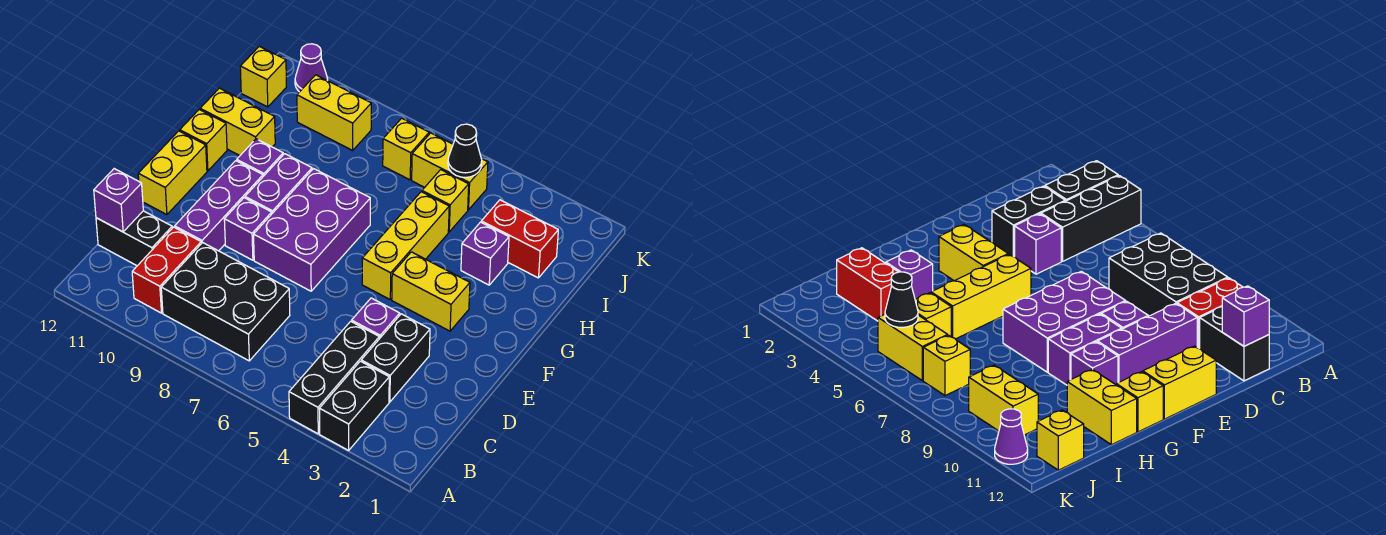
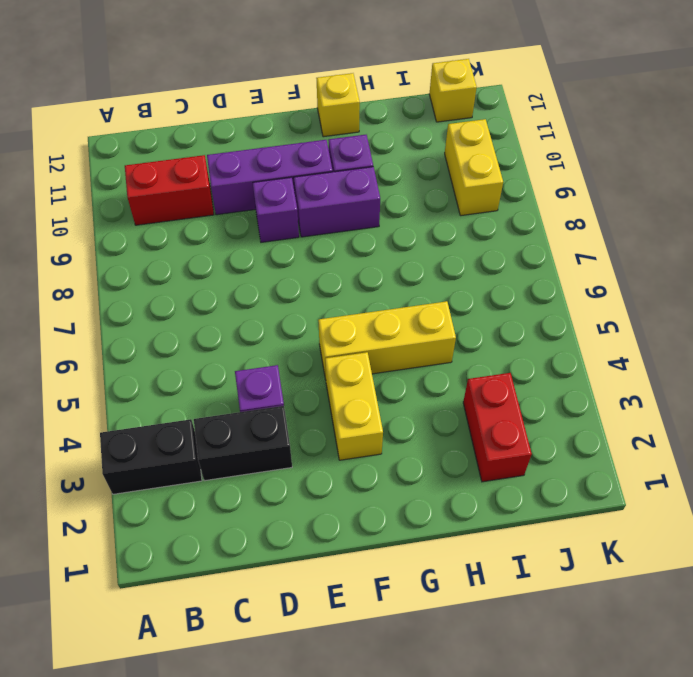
none -> black 1x3 brick [289,321,379,434]
none -> black 2x3 brick [161,242,290,361]
none -> black 1x2 brick [96,211,172,266]

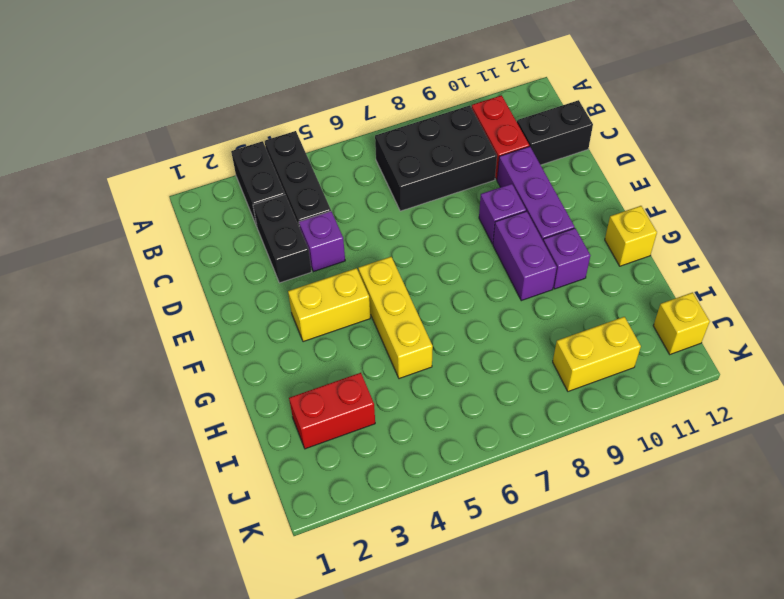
none -> purple 2x3 brick [254,169,370,291]
none -> yellow 1x2 brick [138,131,207,215]
none -> purple 1x1 brick [461,222,509,285]

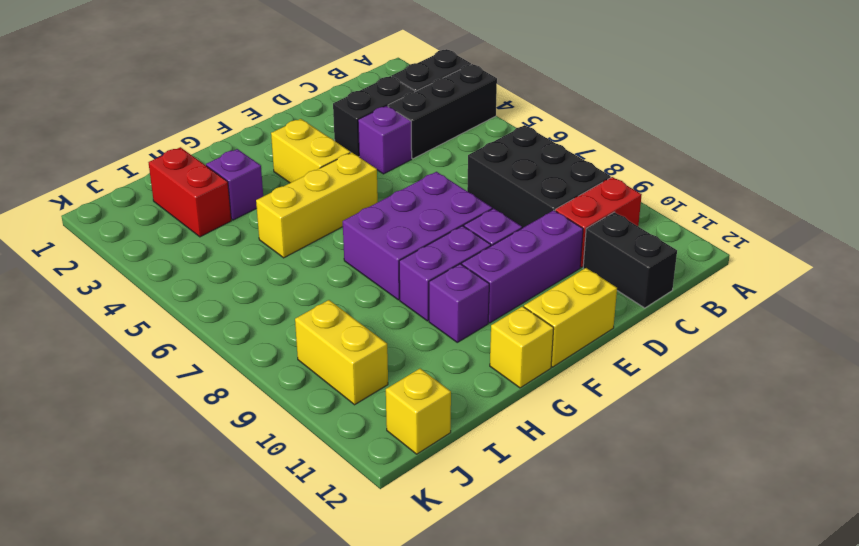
none -> yellow 1x2 brick [200,88,275,156]
none -> yellow 1x1 brick [422,170,469,232]
none -> yellow 1x2 brick [412,133,488,210]

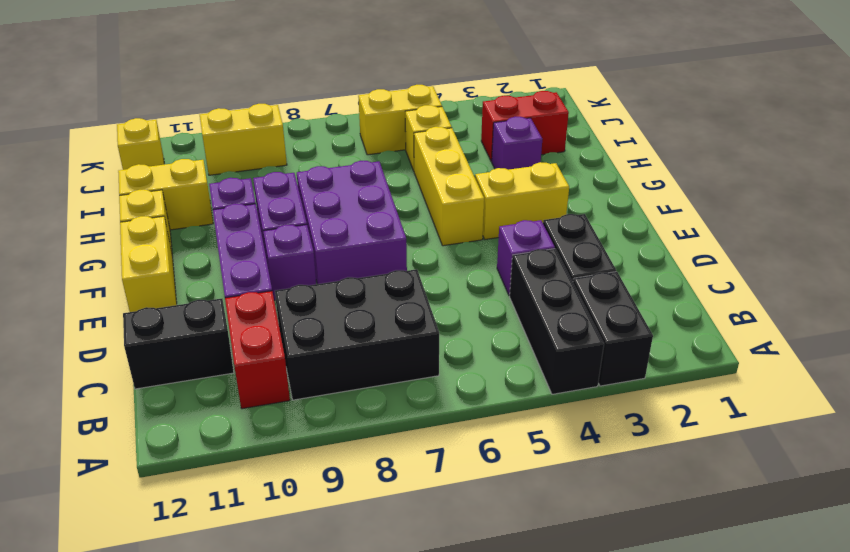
none -> yellow 1x1 brick [383,118,429,180]
none -> purple 1x1 cone [295,44,328,92]
none -> purple 1x1 brick [94,169,143,232]

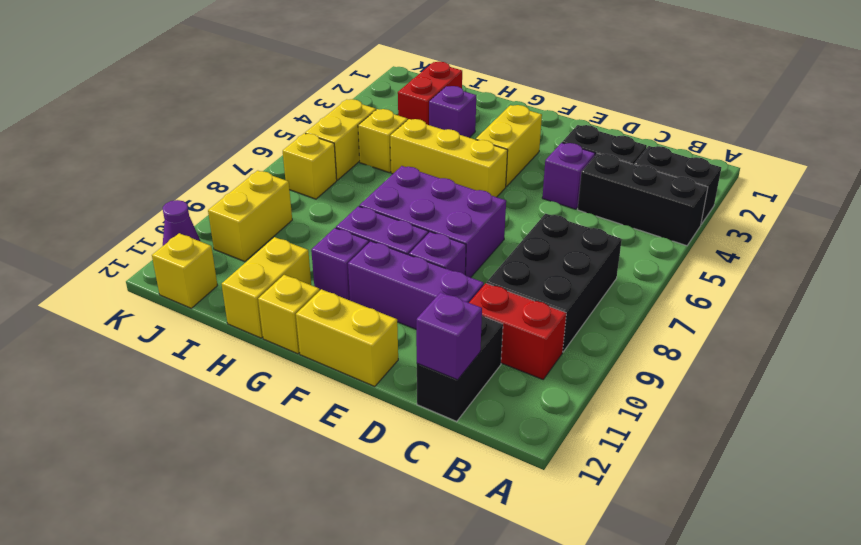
none -> black 1x1 cone [448,124,482,177]

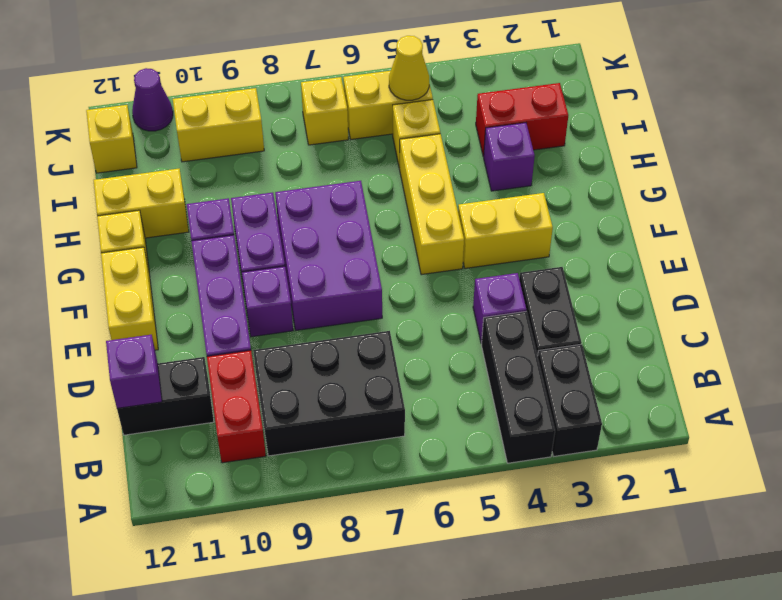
yellow 1x1 cone [389,36,429,100] -> black 1x1 cone [448,124,482,177]

